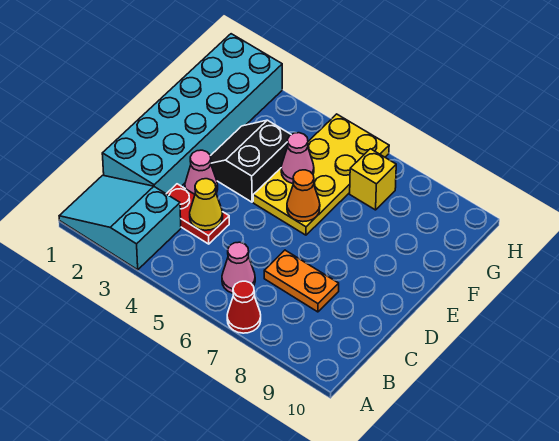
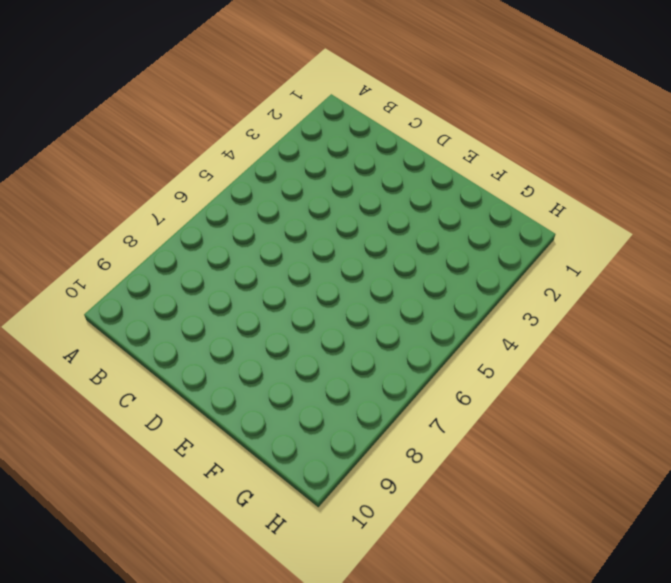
none -> cyan 2x3 slope [59,175,181,270]
none -> red 1x1 cone [227,281,261,333]
none -> pink 1x1 cone [222,242,255,293]

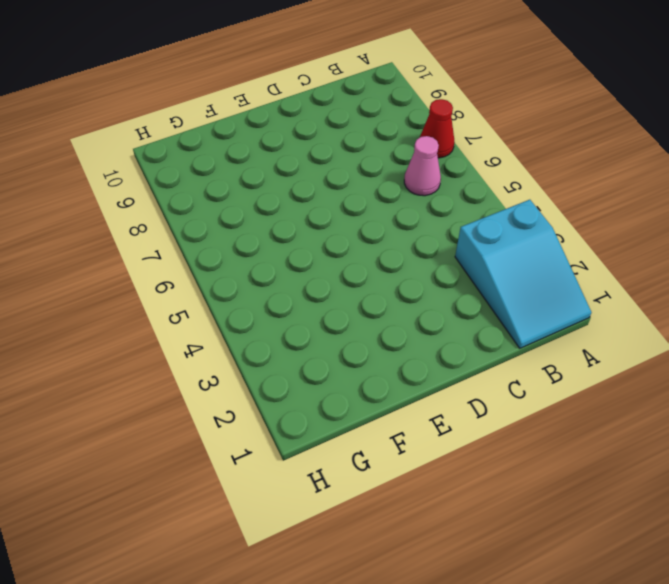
none -> cyan 2x6 brick [102,34,282,194]
none -> red 1x2 plate [167,184,229,244]
none -> orange 1x2 plate [264,250,339,312]

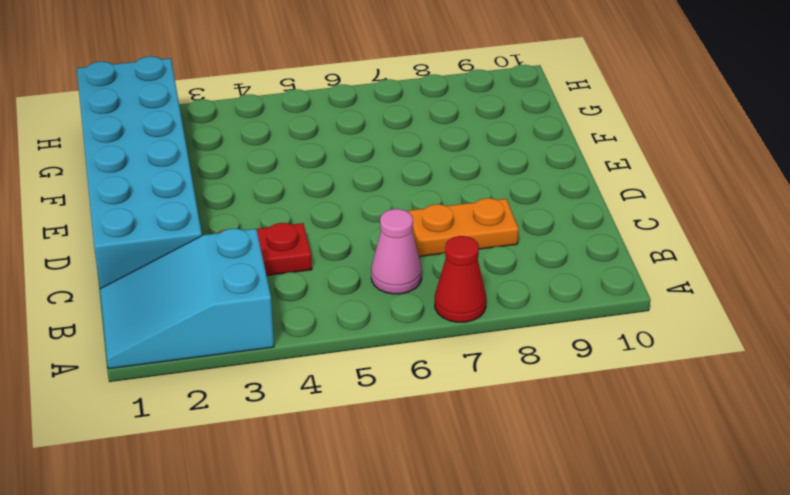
none -> pink 1x1 cone [185,150,218,194]
none -> black 2x2 slope [210,120,291,202]
none -> yellow 2x4 plate [253,114,389,235]

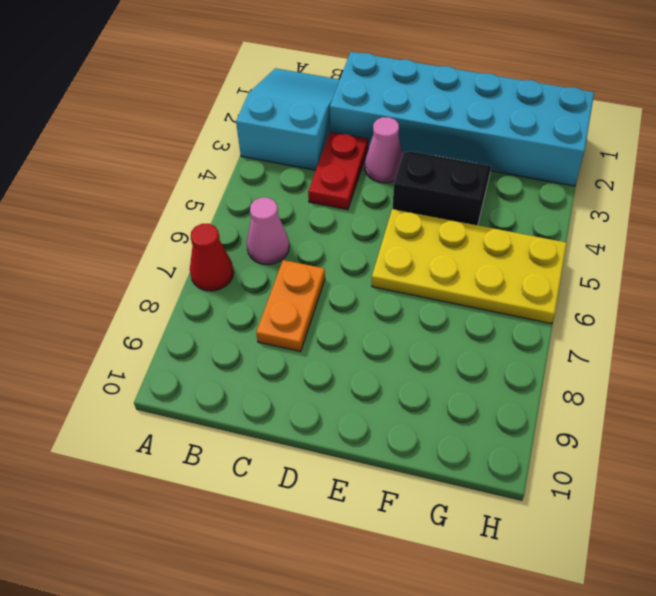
none -> yellow 1x1 brick [350,149,396,210]
none -> yellow 1x1 cone [190,179,223,230]
none -> orange 1x1 cone [287,170,320,222]

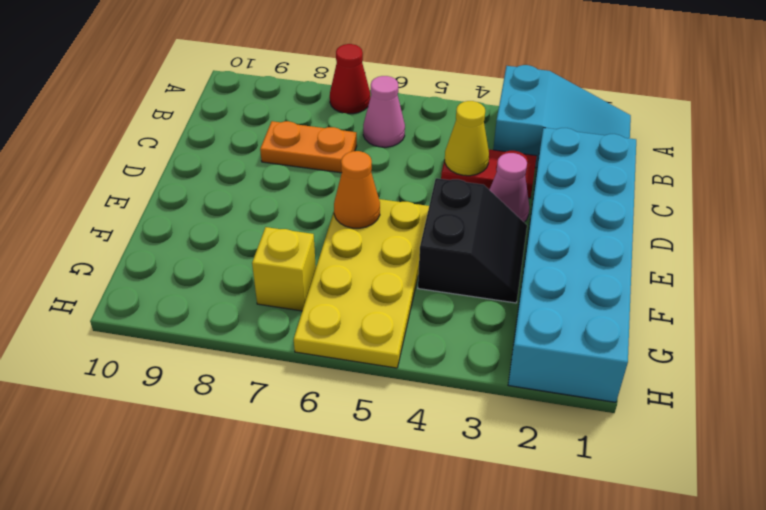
none -> pink 1x1 cone [281,133,314,183]

